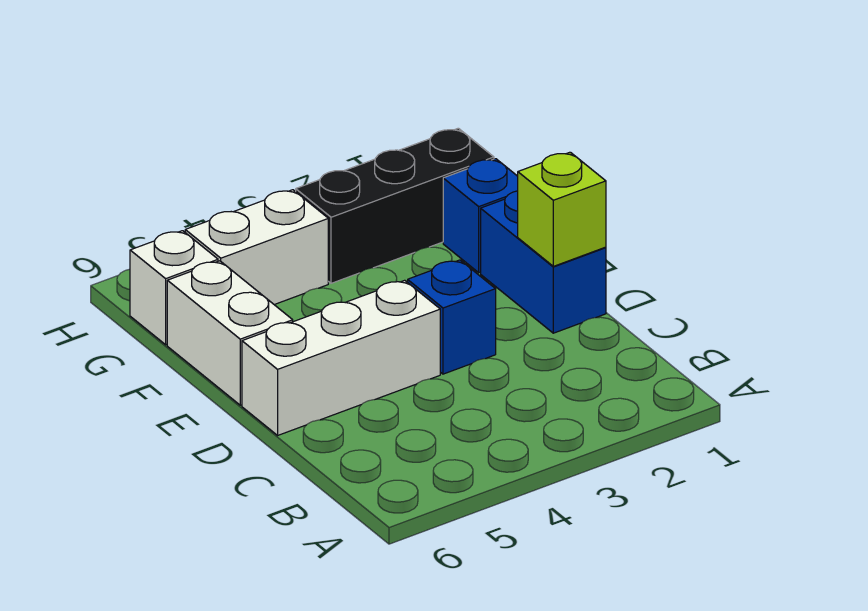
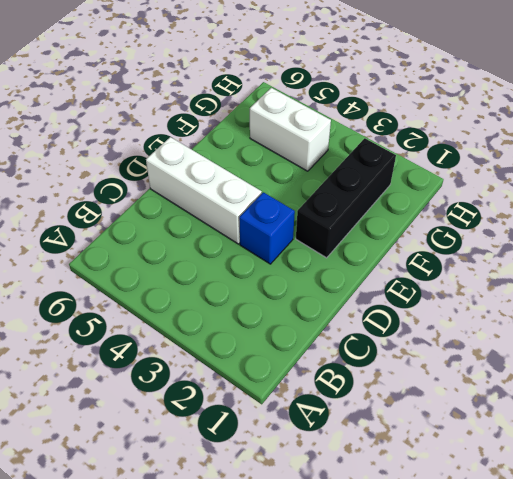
black 1x3 brick [296,138,396,258] -> black 1x3 brick turned to [296,128,494,283]
none -> blue 1x2 brick [481,191,606,333]
none -> white 1x2 brick [167,261,293,405]

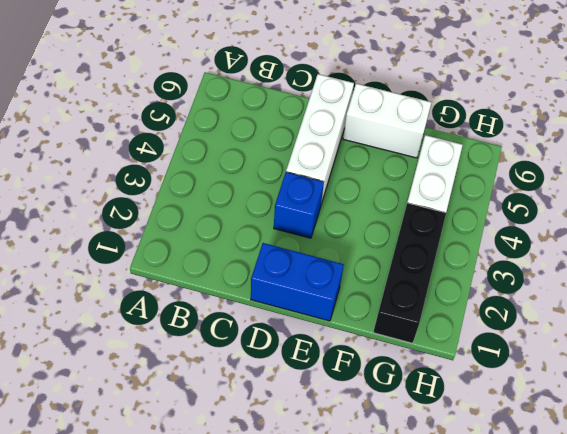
none -> blue 1x1 brick [443,159,518,273]
none -> white 1x1 brick [130,231,218,345]

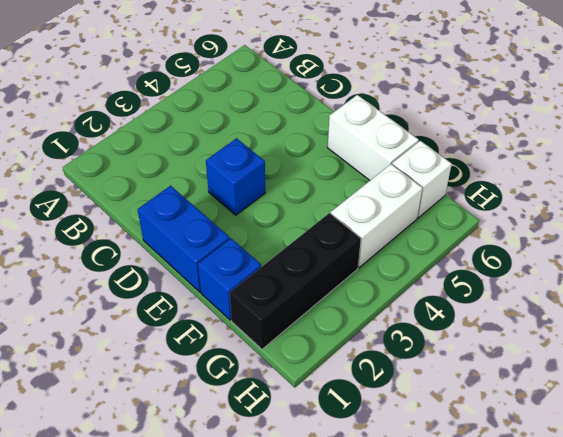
none -> white 1x3 brick [242,280,440,435]
none -> lime 1x1 brick [518,152,606,266]

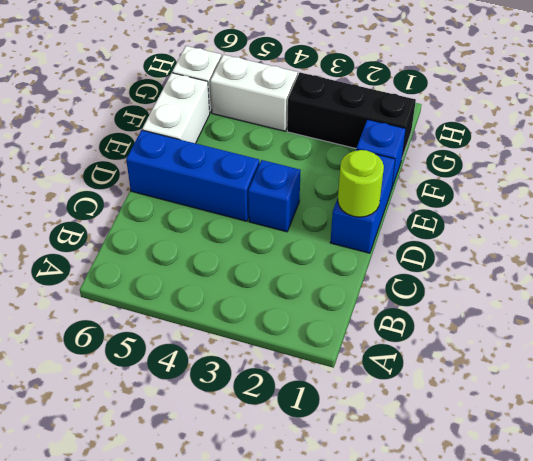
lime 1x1 round brick [338,150,384,217] -> lime 1x1 brick [518,152,606,266]
blue 1x3 brick [126,130,260,221] -> white 1x3 brick [242,280,440,435]

